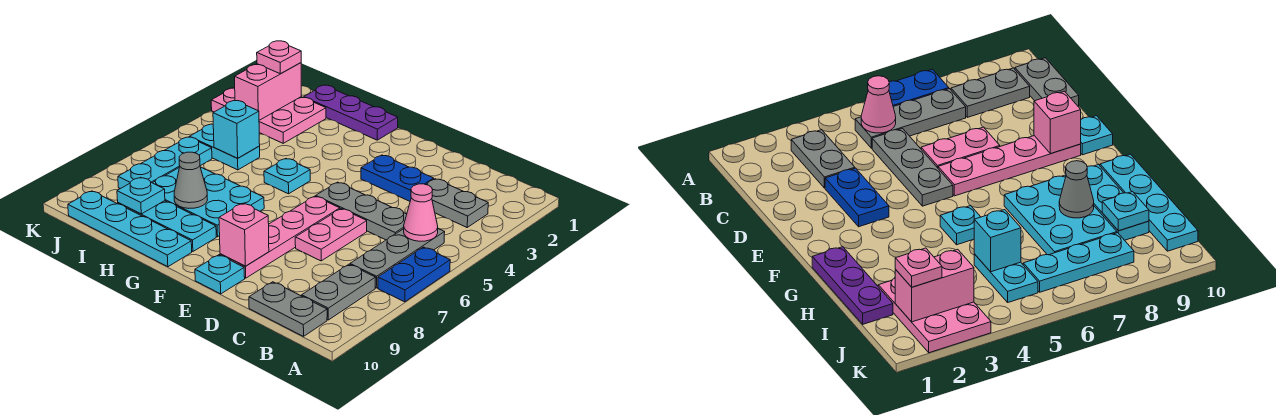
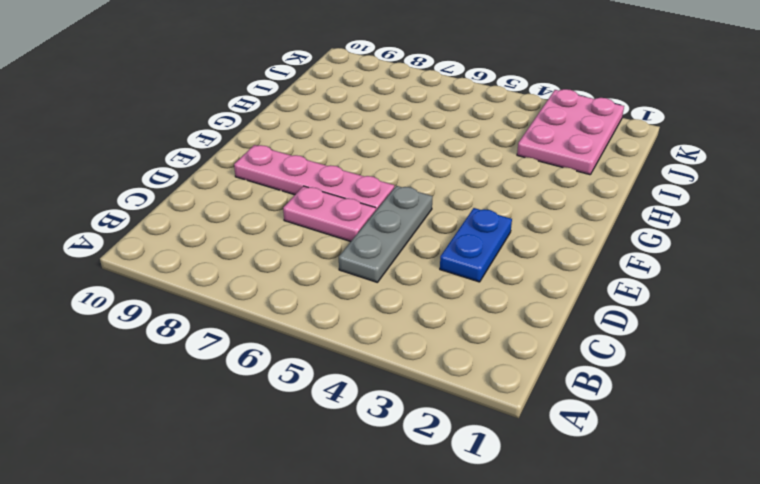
none -> blue 1x2 plate [378,247,450,302]
none -> grey 1x2 plate [426,179,488,227]
none -> grey 1x3 plate [350,229,445,288]

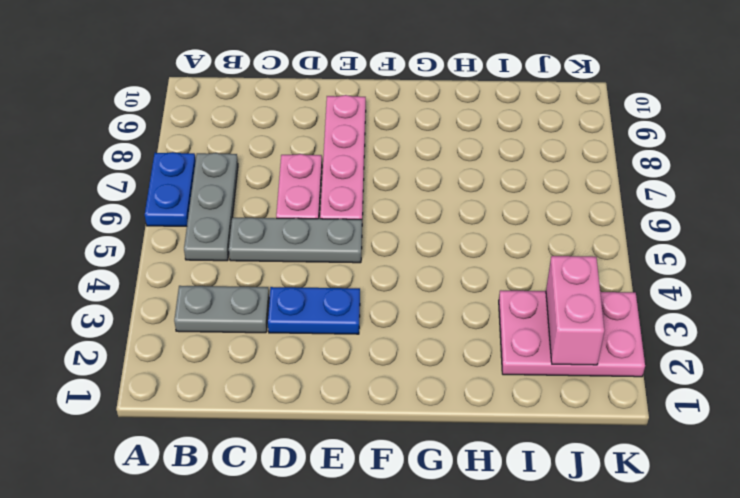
none -> grey 1x2 plate [302,264,376,320]
none -> grey 1x2 plate [249,282,327,336]
none -> cyan 1x1 plate [195,255,245,294]

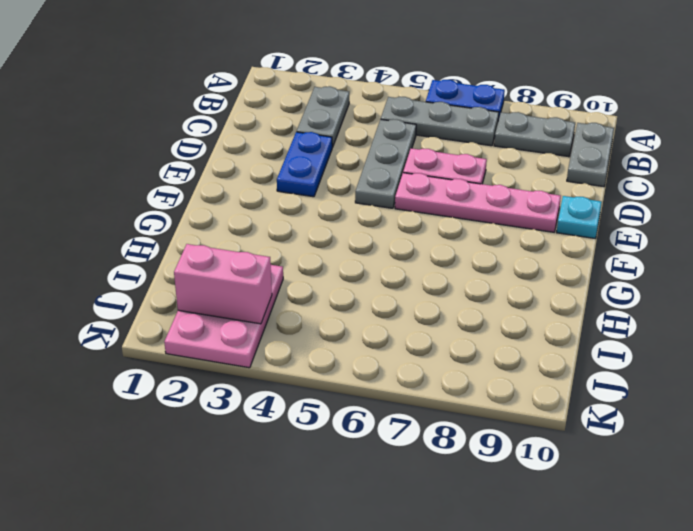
none -> purple 1x3 plate [304,85,398,140]
none -> cyan 1x1 plate [264,159,310,194]
none -> cyan 2x3 plate [153,167,264,237]

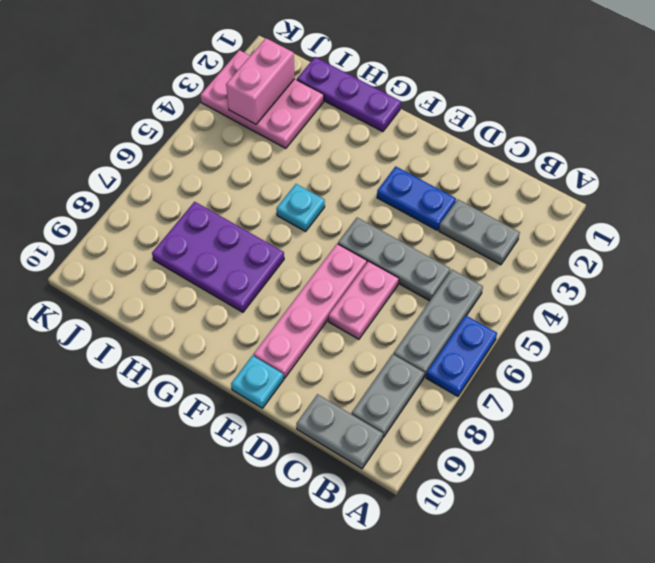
purple 2x3 plate [152,202,284,312] -> cyan 2x3 plate [153,167,264,237]
none -> cyan 1x3 plate [118,201,216,251]
none -> cyan 1x4 plate [68,191,192,267]
none -> cyan 1x2 plate [190,124,260,170]

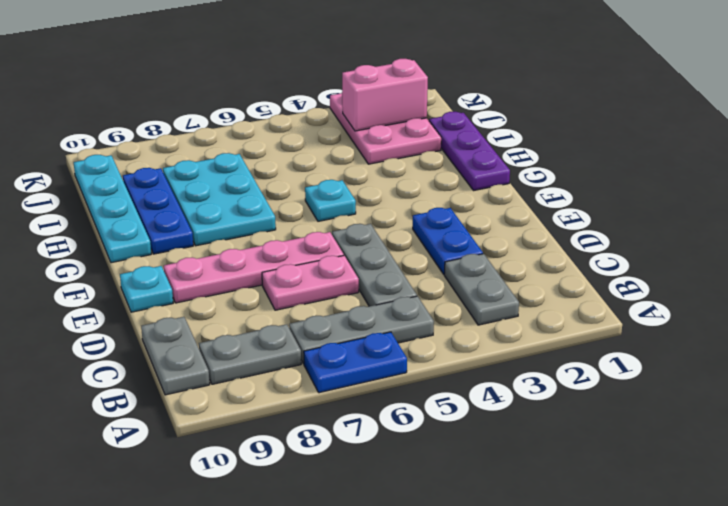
blue 1x3 plate [123,168,193,254] -> cyan 1x3 plate [118,201,216,251]
none -> cyan 1x2 plate [190,124,260,170]
none -> cyan 1x3 plate [118,137,212,189]
none -> pink 1x1 cone [404,184,438,241]

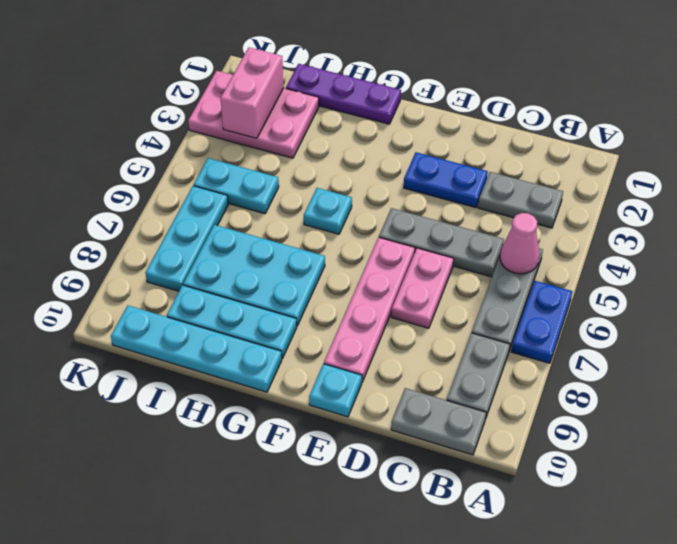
none -> pink 1x1 brick [219,203,269,266]
none -> grey 1x1 cone [174,152,207,208]
none -> cyan 1x1 brick [213,101,260,158]

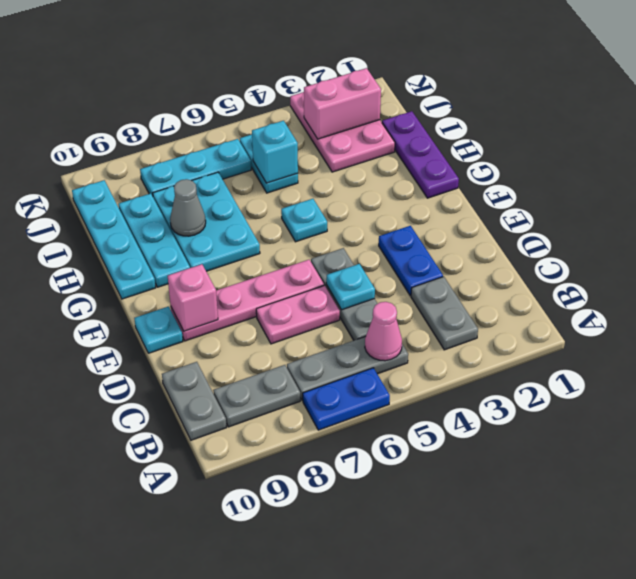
cyan 1x1 plate [326,264,375,310] -> cyan 1x1 plate moved to [117,177,165,214]
none -> pink 1x1 plate [257,41,301,74]

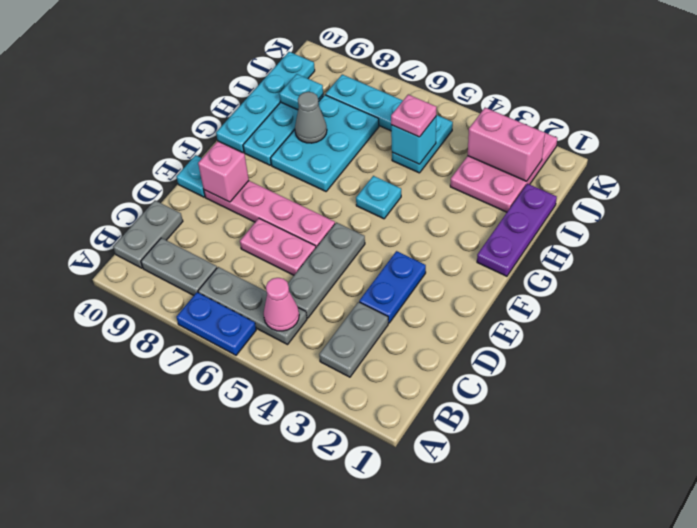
pink 1x1 plate [391,95,436,137] -> pink 1x1 plate moved to [257,41,301,74]

